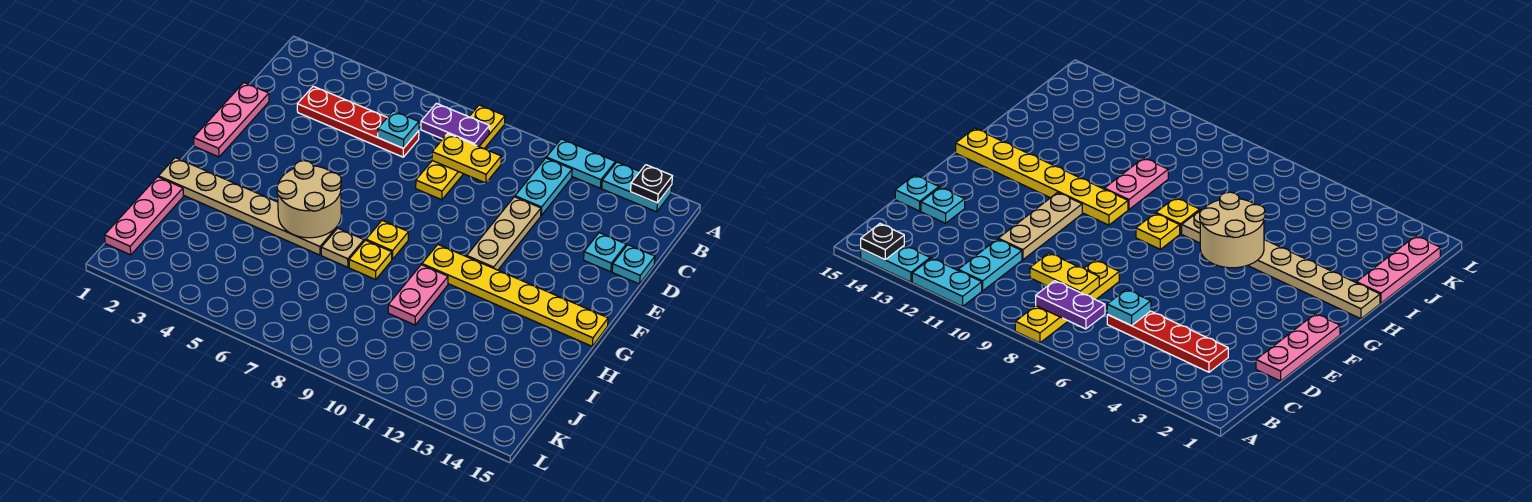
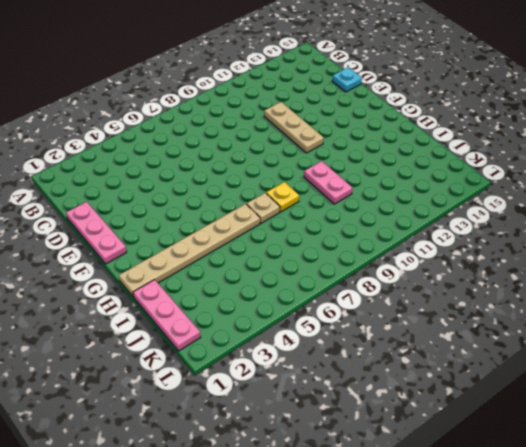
none -> yellow 1x4 plate [416,105,505,200]
none -> cyan 1x2 plate [546,139,615,188]
none -> cyan 1x2 plate [602,162,672,212]

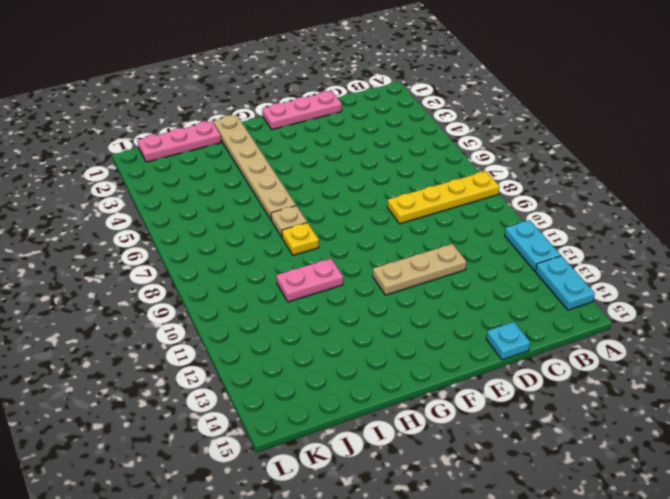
none -> cyan 1x2 plate [515,158,572,215]
none -> red 1x4 plate [297,86,419,157]
none -> cyan 1x1 plate [584,233,626,272]

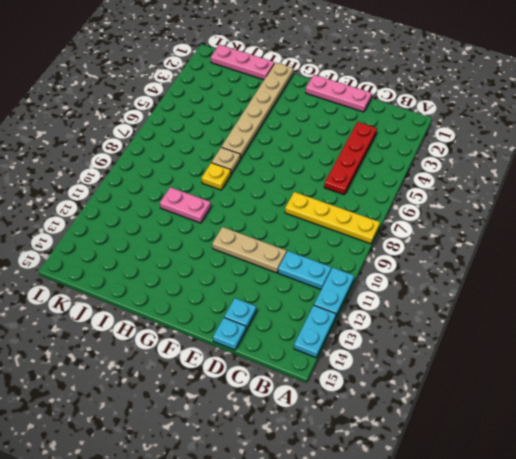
none -> yellow 1x1 plate [366,220,409,259]
none -> yellow 1x6 plate [422,245,608,346]
none -> black 1x1 plate [631,165,673,203]

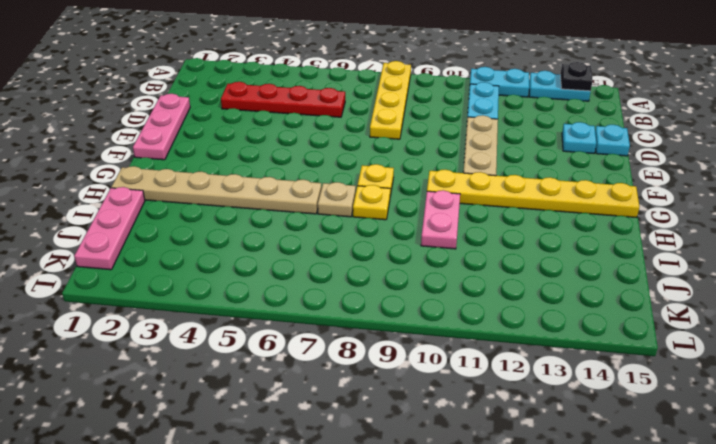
none -> purple 1x2 plate [421,103,490,146]
none -> cyan 1x1 plate [378,111,419,148]
none -> yellow 1x2 plate [432,134,501,183]

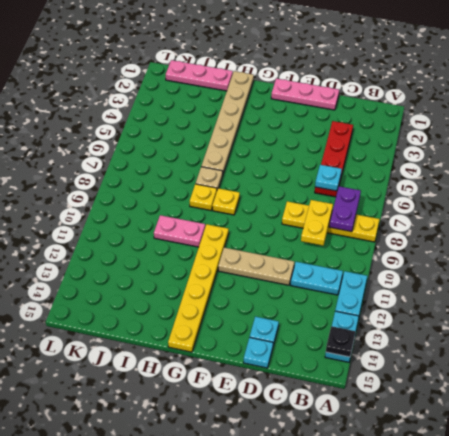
none -> tan 2x2 round brick [277,161,341,238]

